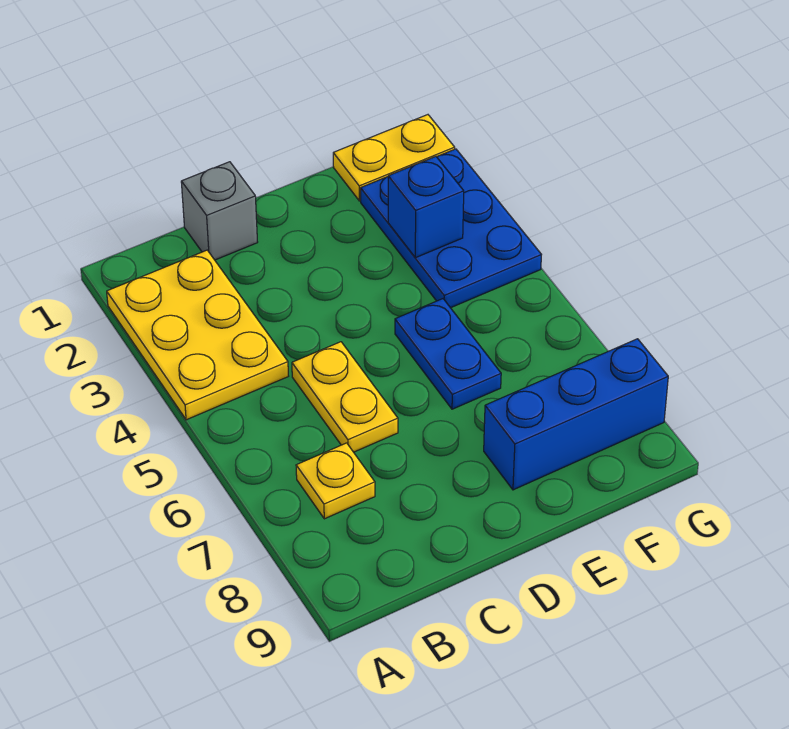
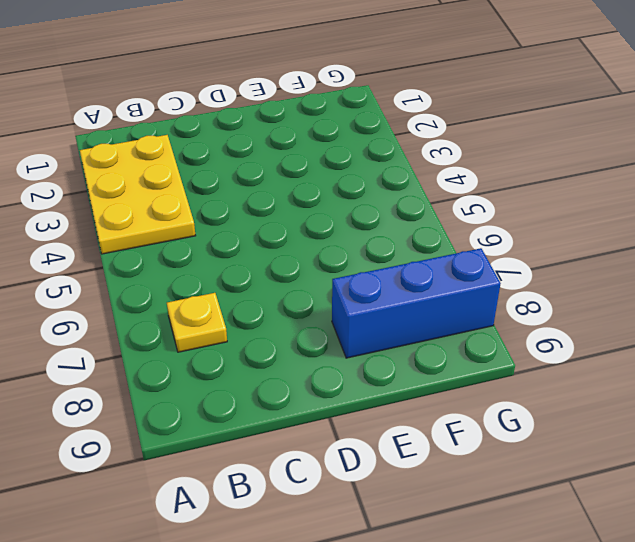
none -> grey 1x1 brick [181,162,258,260]
none -> yellow 1x2 plate [292,342,398,452]

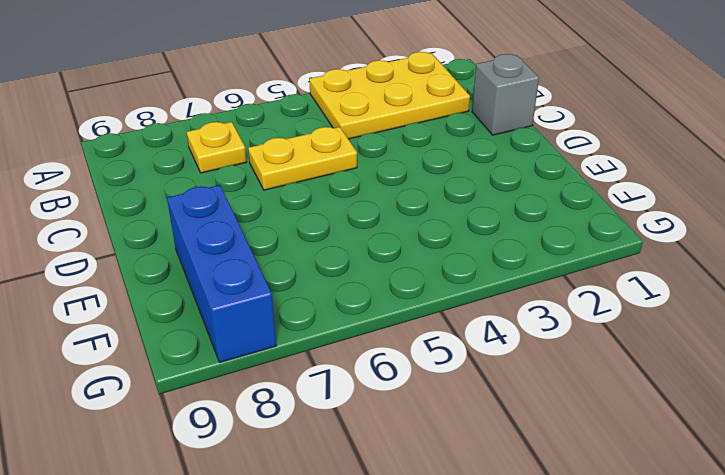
none -> blue 1x2 plate [395,299,501,409]
none -> yellow 1x2 plate [333,115,455,201]

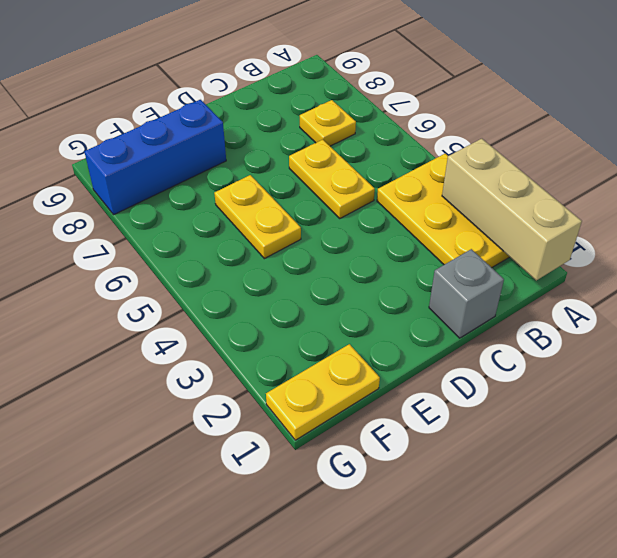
tan 1x3 brick [442,139,582,280] -> none
yellow 1x2 plate [214,175,301,259] -> blue 1x2 plate [395,299,501,409]
none -> blue 2x3 plate [361,149,541,308]
none -> blue 1x1 brick [388,157,464,258]

